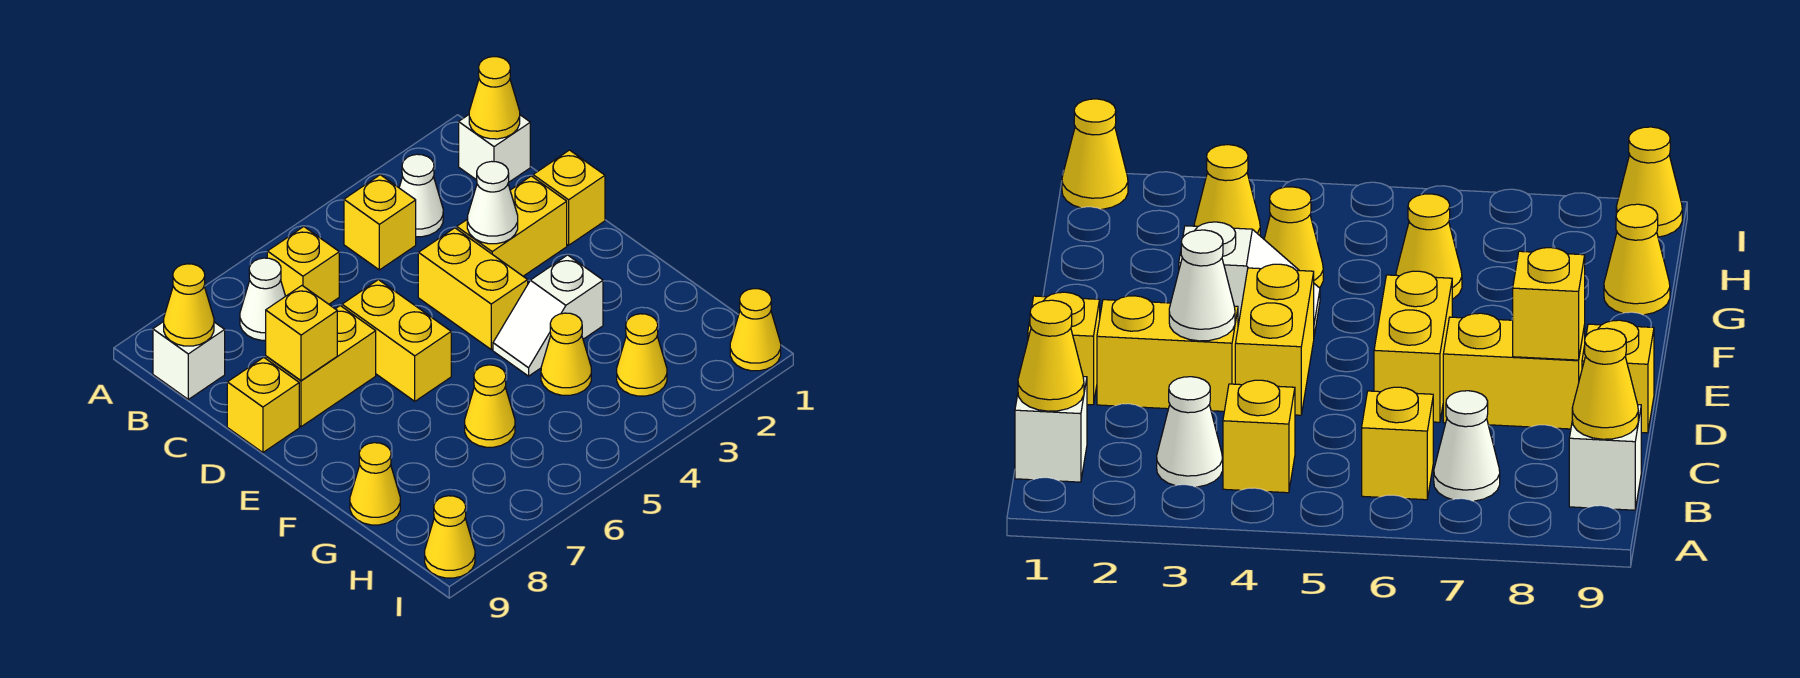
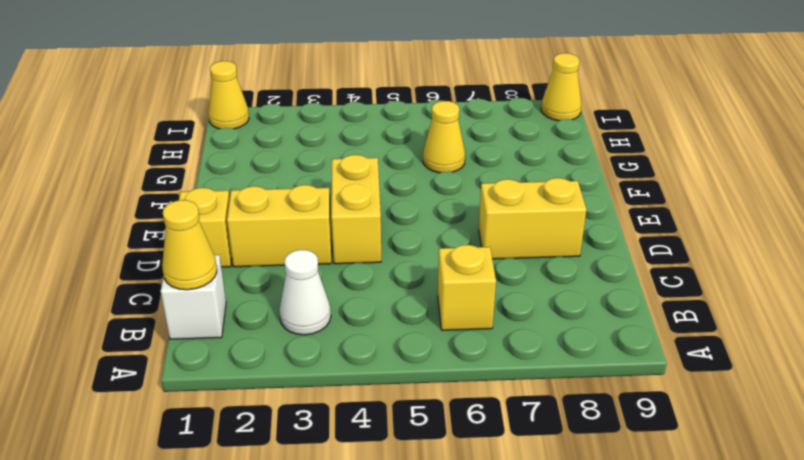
none -> yellow 1x1 brick [344,175,416,270]
none -> white 1x1 cone [240,258,285,340]
none -> white 1x1 brick [153,322,225,399]

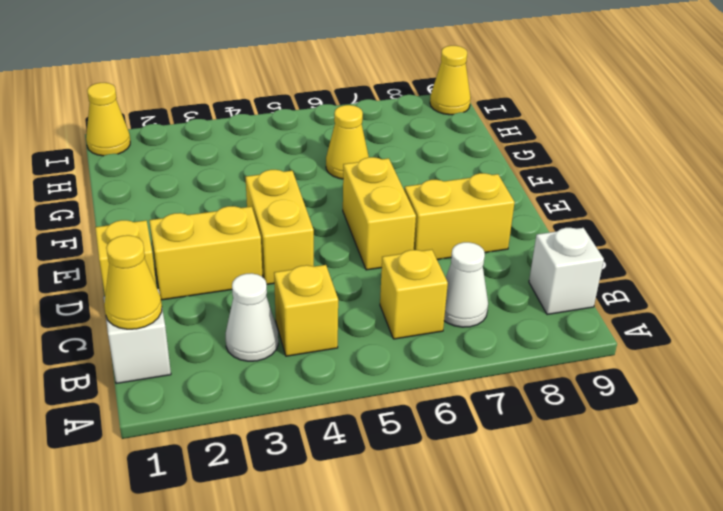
none -> yellow 1x1 brick [227,357,299,453]
none -> white 1x2 slope [493,255,603,376]
none -> yellow 1x1 cone [541,313,591,395]

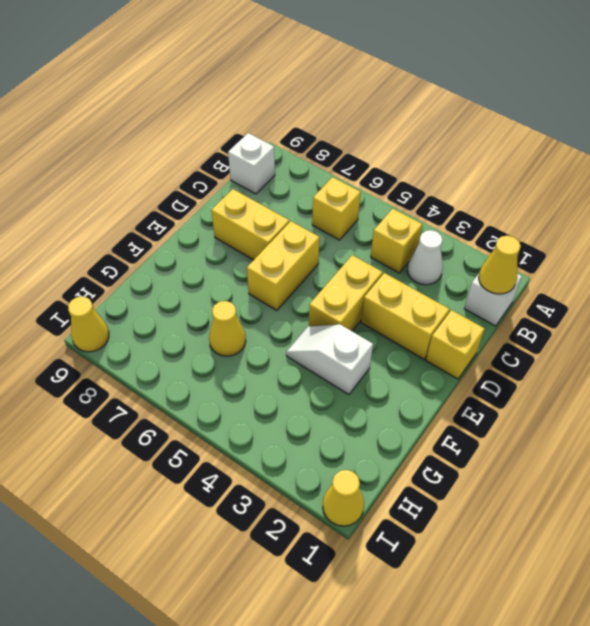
none -> white 1x1 cone [240,258,285,340]
none -> yellow 1x1 brick [227,357,299,453]
none -> yellow 1x1 cone [541,313,591,395]

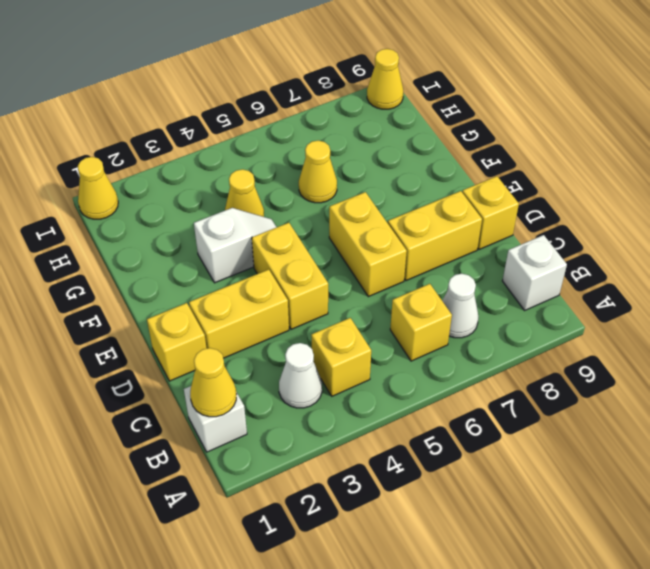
none -> yellow 1x1 cone [350,443,400,525]
none -> yellow 1x1 cone [617,314,667,396]
none -> yellow 1x1 cone [164,264,214,346]

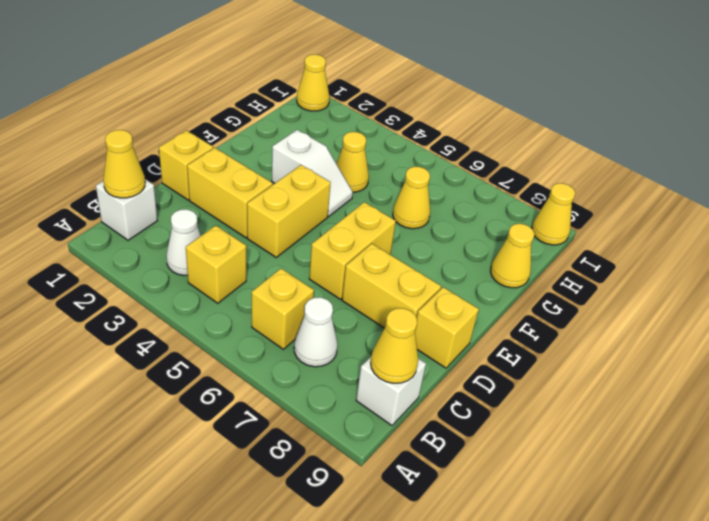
none -> yellow 1x1 cone [617,314,667,396]
none -> white 1x1 cone [467,161,518,244]
none -> yellow 1x1 brick [266,286,337,381]

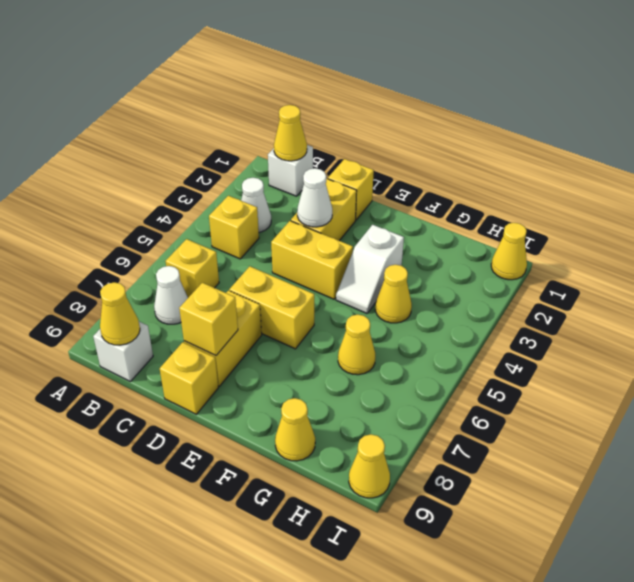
none -> yellow 1x1 cone [617,314,667,396]

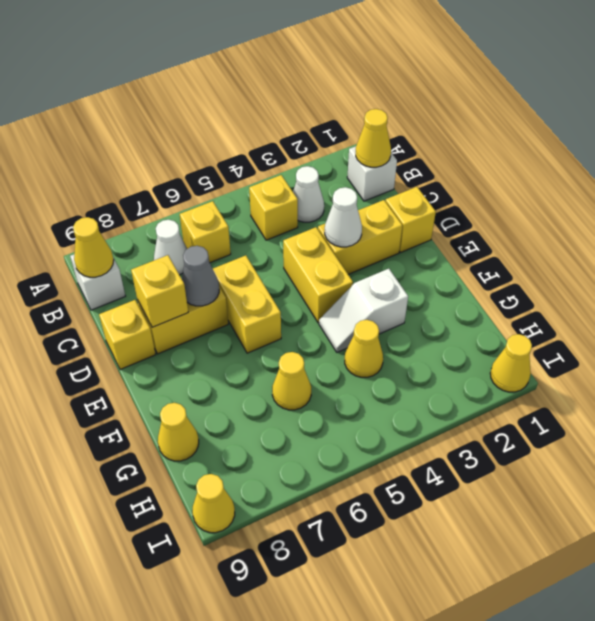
grey 1x1 cone [181,246,219,306] -> none
none -> yellow 1x1 cone [617,314,667,396]

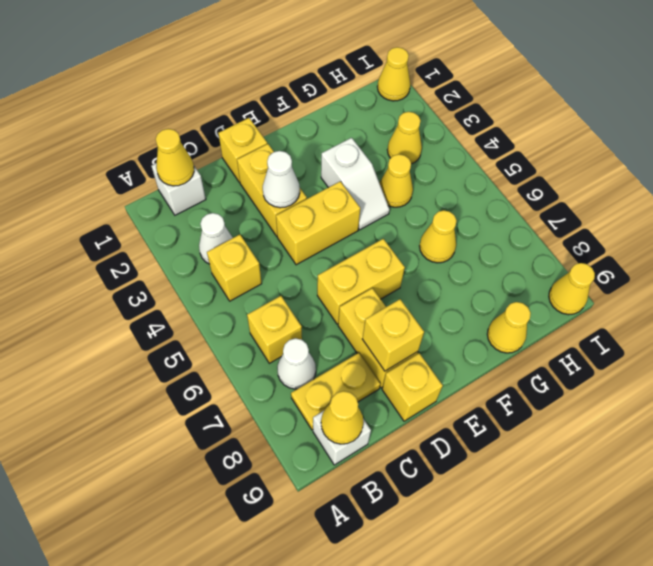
yellow 1x2 plate [291,353,380,430] -> none

